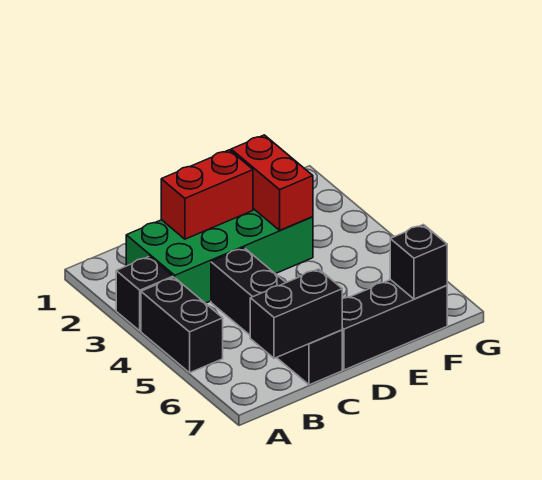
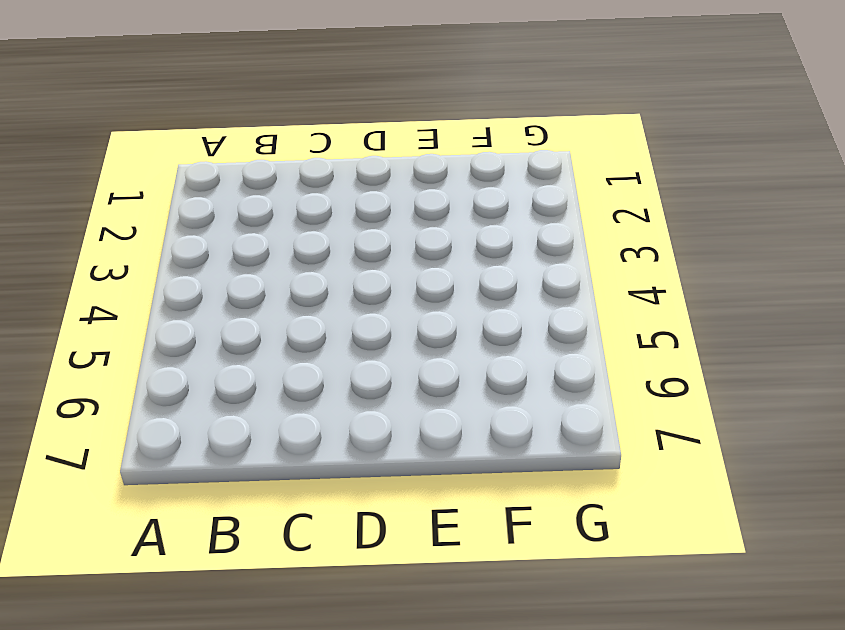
none -> black 1x1 brick [116,256,173,331]
none -> black 1x2 brick [141,277,223,373]

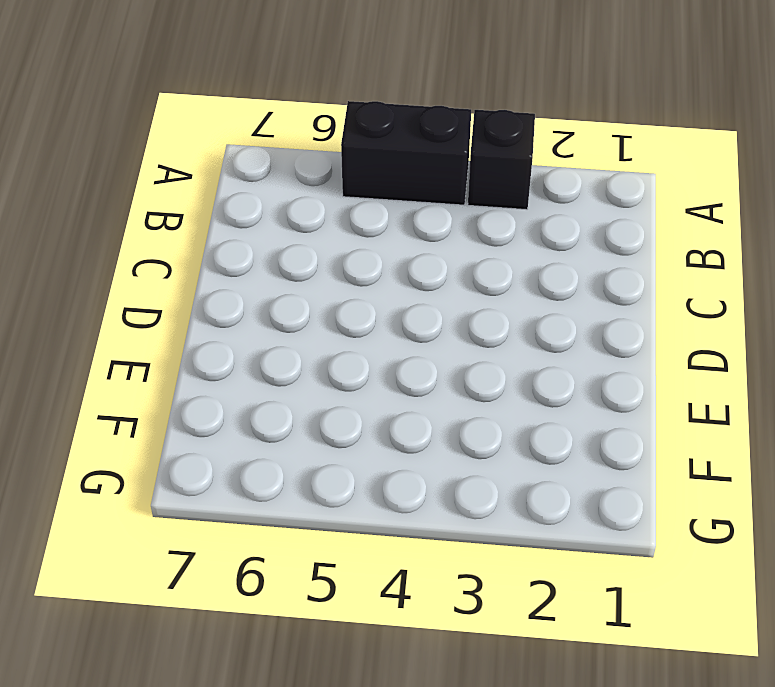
none -> green 2x4 brick [126,209,313,303]
none -> black 1x4 brick [211,248,342,385]

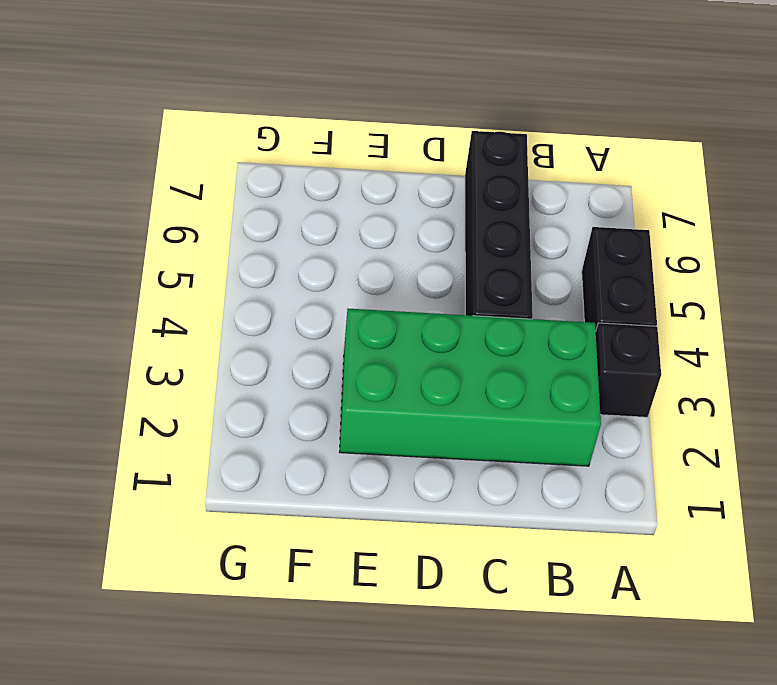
none -> black 1x3 brick [342,280,447,370]
none -> black 1x2 brick [250,269,342,358]

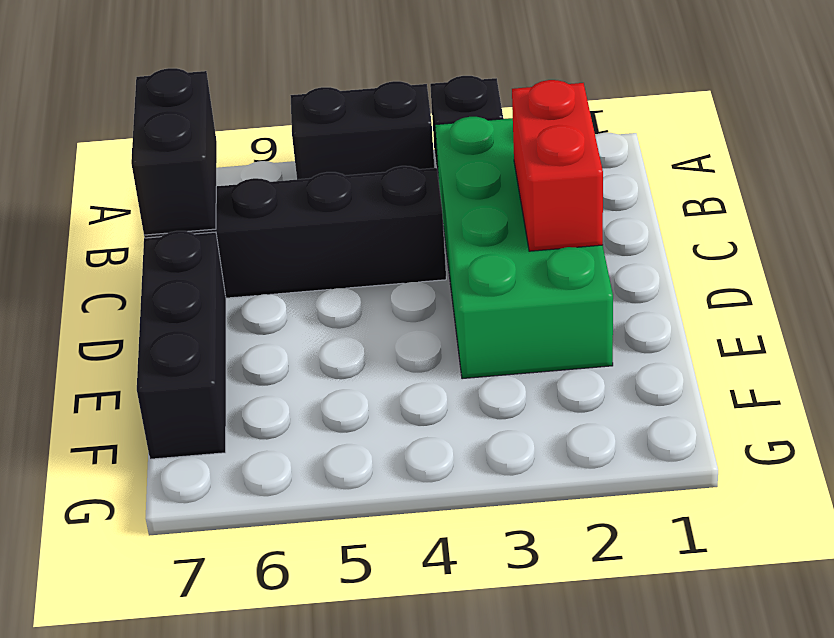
none -> red 1x2 brick [231,135,313,230]
none -> black 1x1 brick [390,225,447,299]

